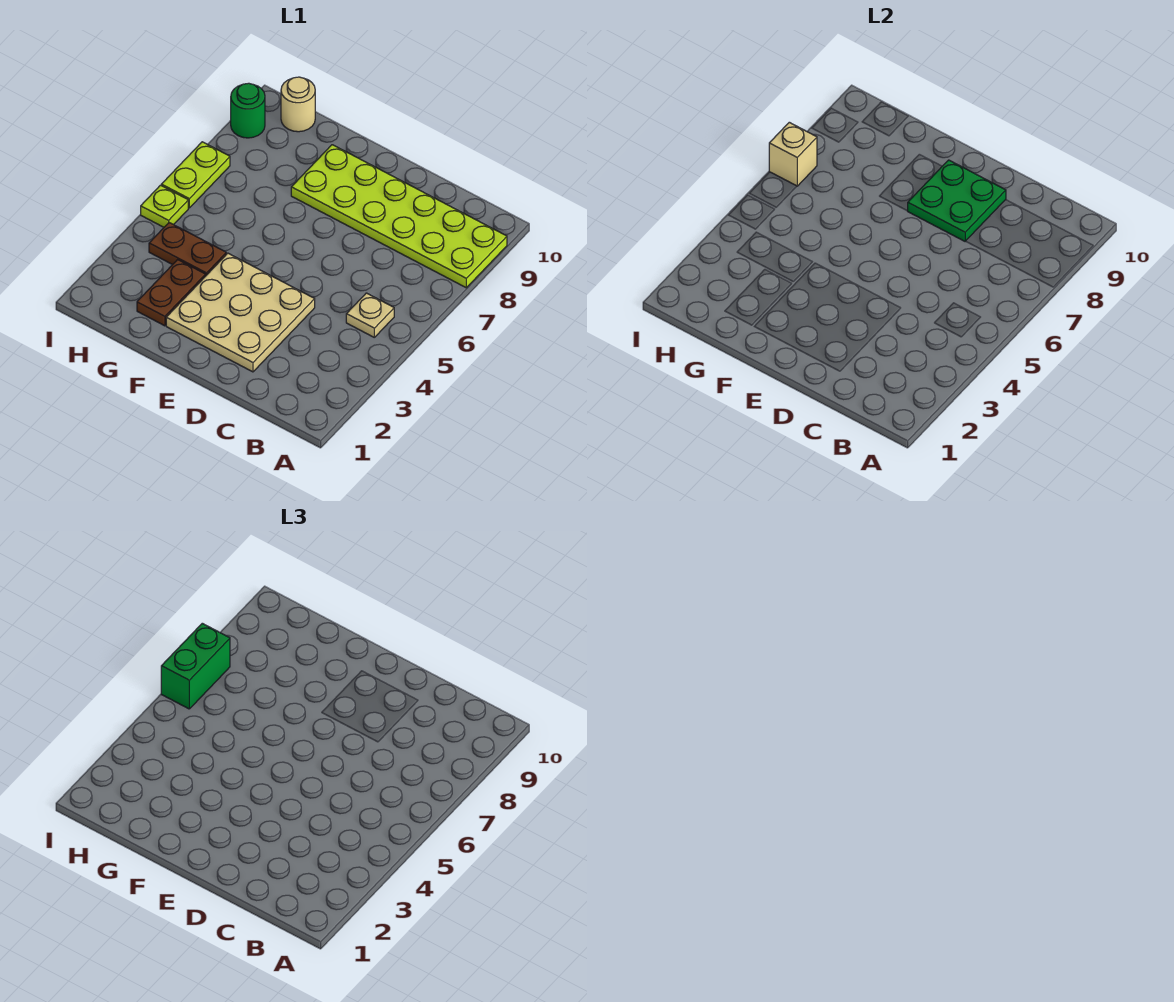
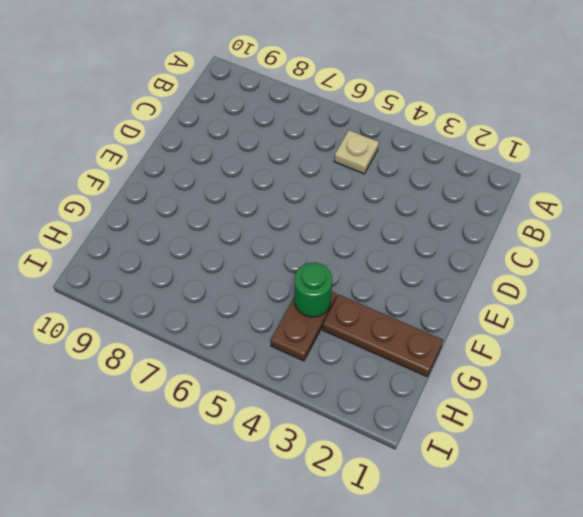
brown 1x3 plate [323,295,443,376] -> brown 1x2 plate [137,260,206,326]
green 1x1 round brick [295,263,332,317] -> green 1x1 round brick moved to [231,83,265,138]
none -> lime 2x6 plate [291,145,507,288]
none -> tan 3x3 plate [166,253,315,372]
none -> tan 1x1 round brick [281,77,315,132]

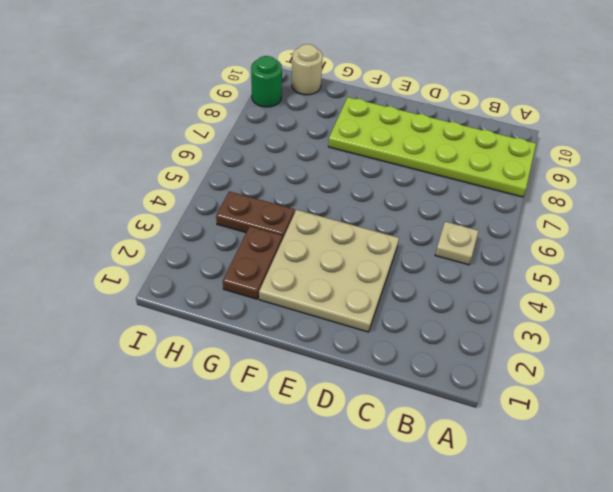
none -> lime 1x1 plate [141,185,188,227]
none -> lime 1x2 plate [161,142,230,208]
none -> green 2x2 plate [908,160,1006,241]

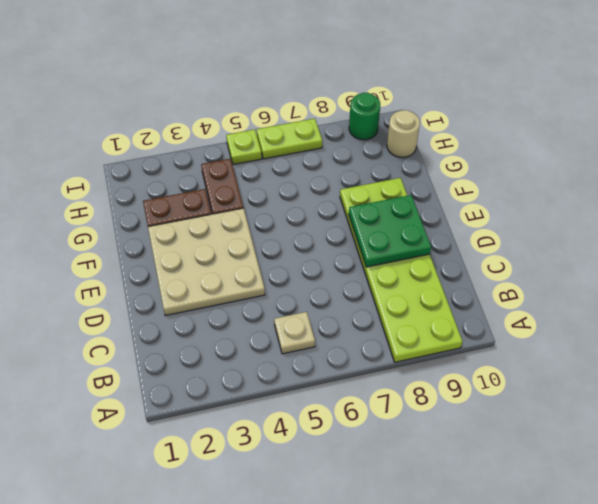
none -> tan 1x1 brick [769,122,817,186]
none -> green 1x2 brick [161,623,230,709]

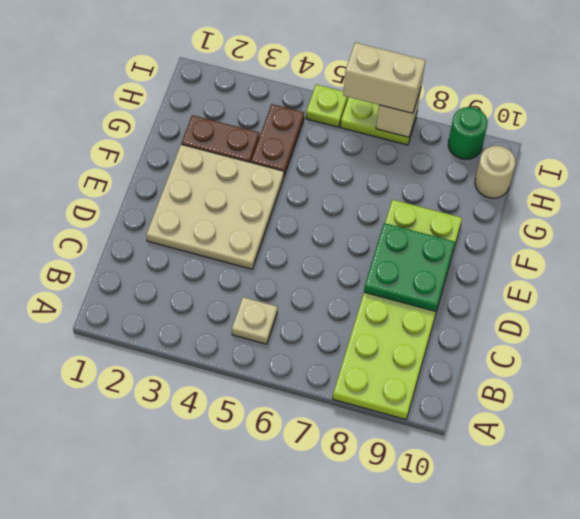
tan 1x2 brick [343,43,426,113] -> green 1x2 brick [161,623,230,709]

